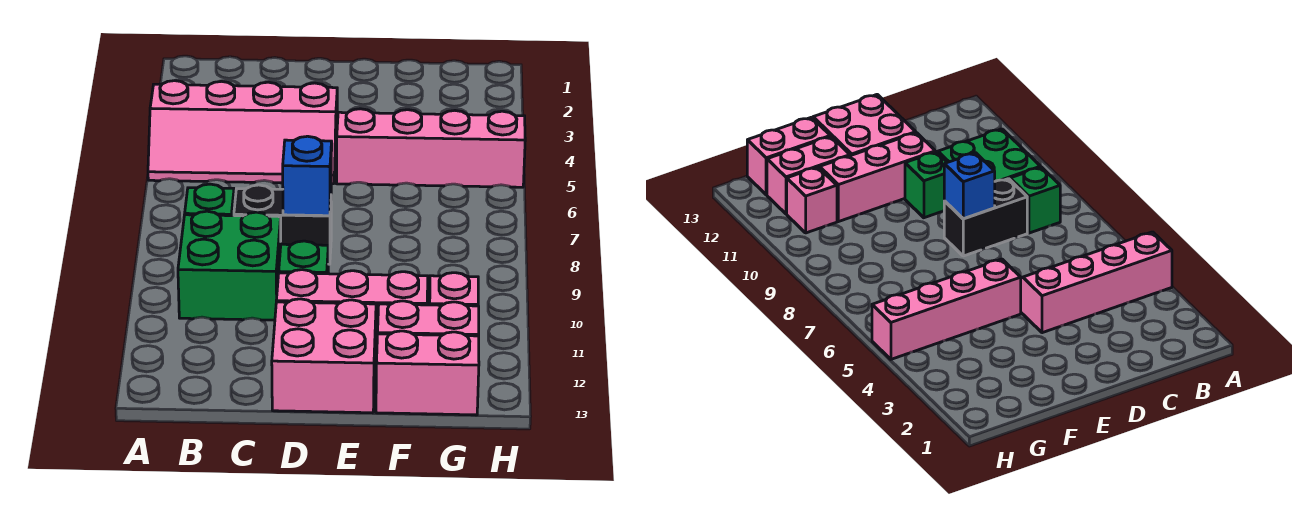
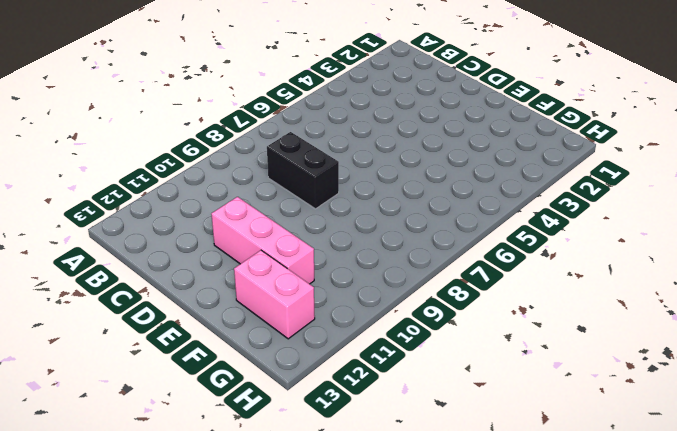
none -> pink 2x4 slope [148,81,337,184]
none -> green 1x1 brick [185,184,234,216]
none -> green 2x2 brick [178,211,281,320]

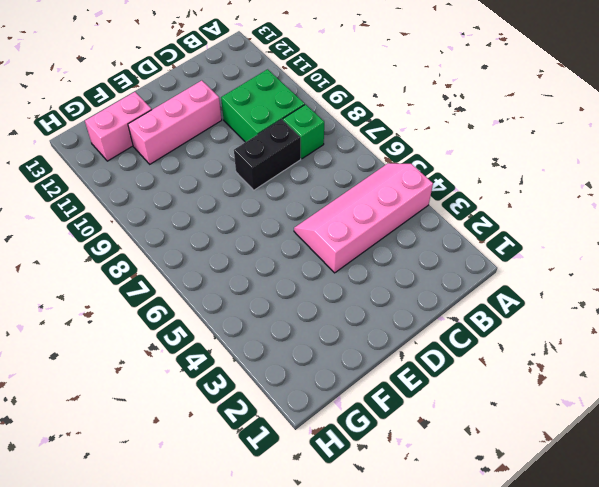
none -> green 1x1 brick [279,241,328,274]
none -> pink 2x2 brick [272,299,376,413]
none -> pink 1x4 brick [337,109,525,187]

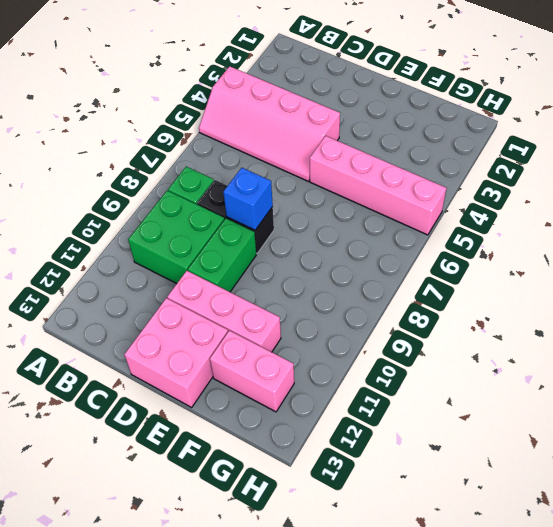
green 1x2 brick [188,219,256,292] -> green 1x1 brick [279,241,328,274]
none -> pink 1x2 brick [376,331,479,415]
none -> pink 1x1 brick [430,273,478,306]

